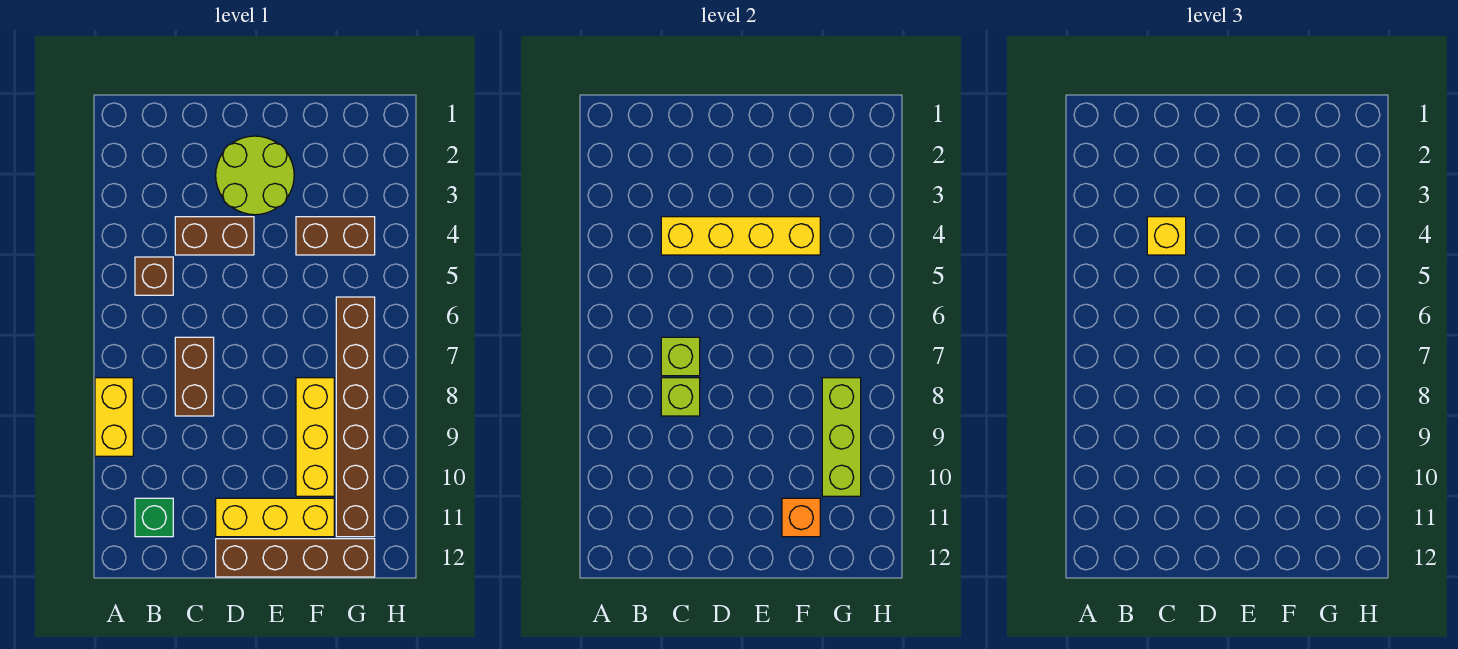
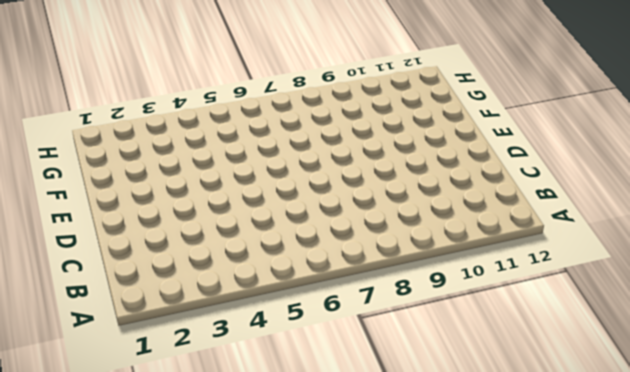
none -> yellow 1x2 brick [95,378,133,456]
none -> brown 1x1 brick [135,257,173,295]
none -> green 1x1 brick [135,498,173,537]

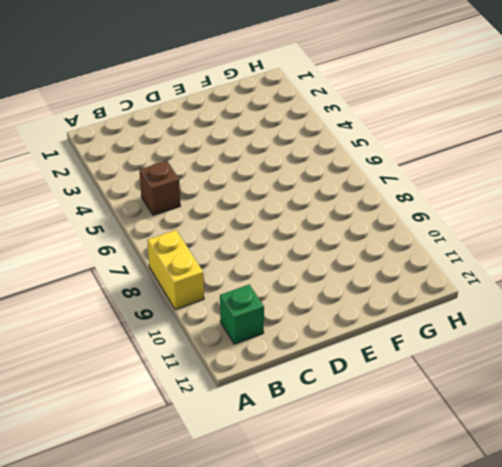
none -> brown 1x2 brick [175,217,254,255]
none -> brown 1x2 brick [175,337,214,416]
none -> lime 2x2 round brick [216,136,294,215]

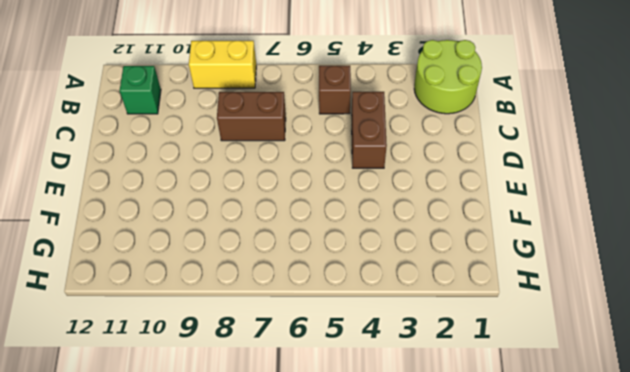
lime 2x2 round brick [414,40,482,114] -> lime 2x2 round brick moved to [216,136,294,215]
none -> yellow 1x3 brick [216,498,334,537]
none -> brown 1x4 brick [216,539,375,577]
none -> brown 1x2 brick [296,217,375,255]

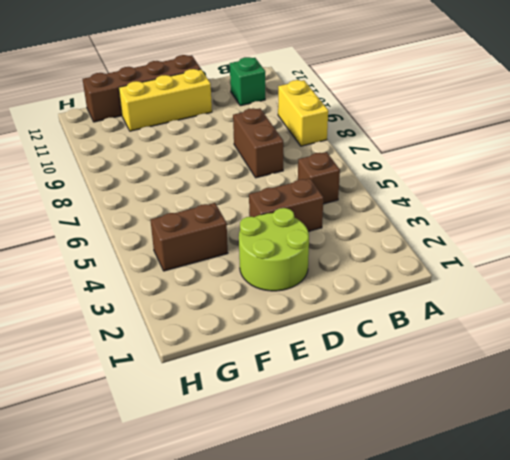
none -> yellow 1x3 brick [296,378,334,496]
none -> brown 1x6 brick [336,297,375,537]
none -> yellow 1x4 brick [661,217,820,255]

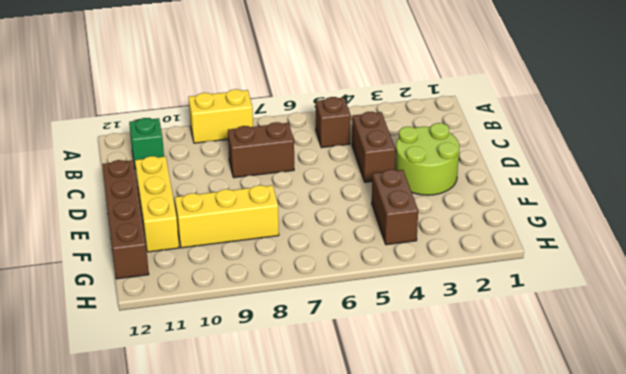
none -> brown 1x6 brick [336,297,375,537]
none -> yellow 1x4 brick [661,217,820,255]
none -> lime 1x1 brick [661,337,700,376]

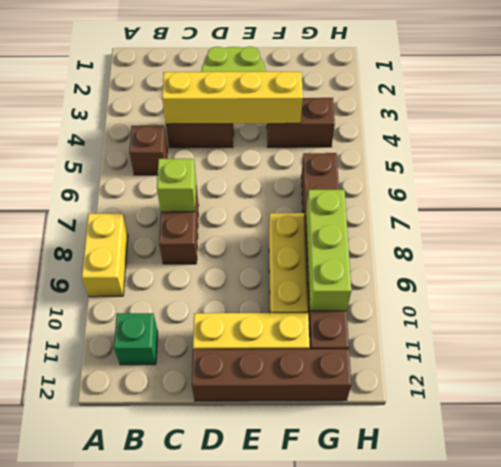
none -> lime 1x1 brick [661,378,700,416]
none -> orange 1x1 brick [782,498,820,537]
none -> yellow 1x1 brick [1147,217,1186,255]

